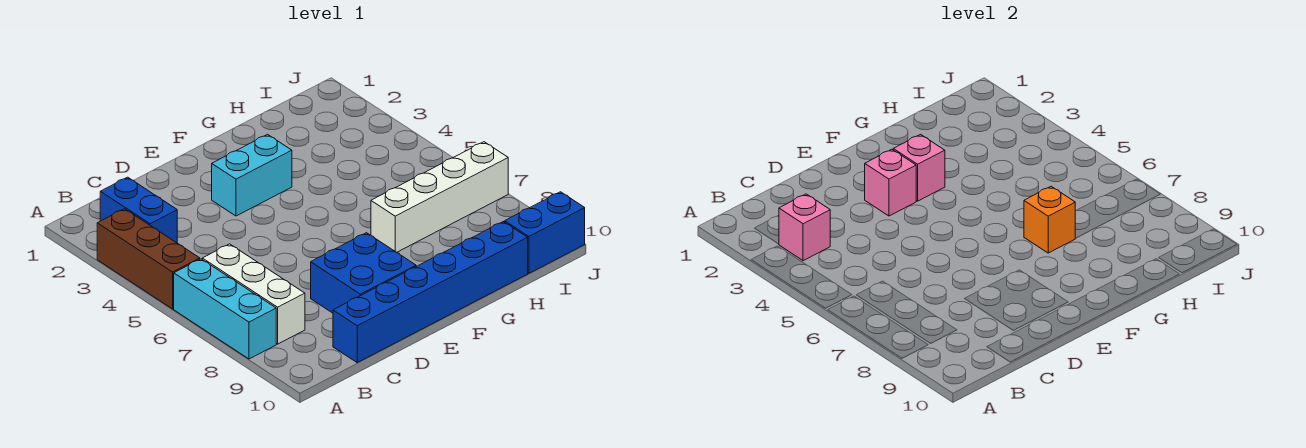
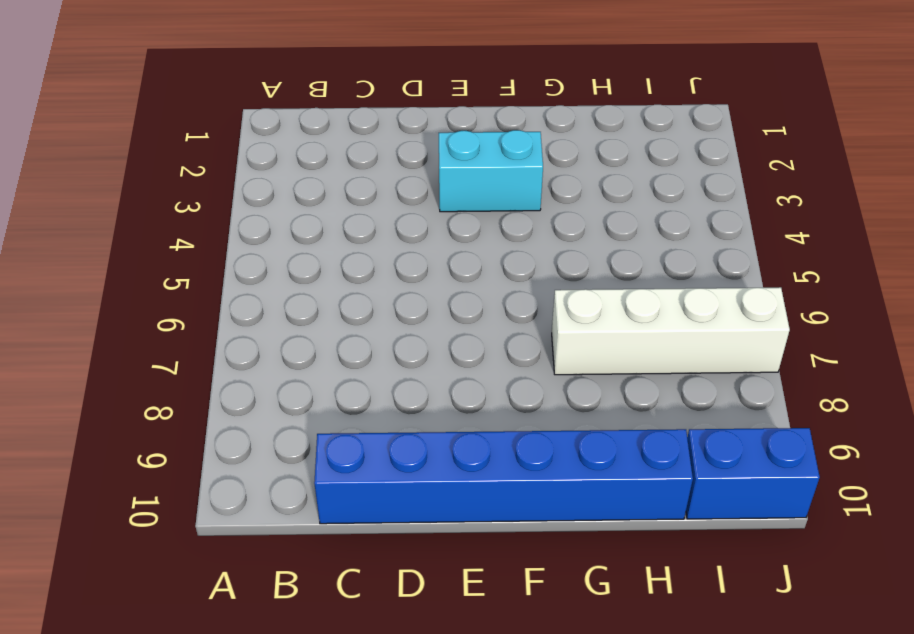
none -> brown 1x3 brick [97,209,200,309]
none -> cyan 1x3 brick [174,259,276,359]
none -> blue 1x2 brick [100,177,177,243]

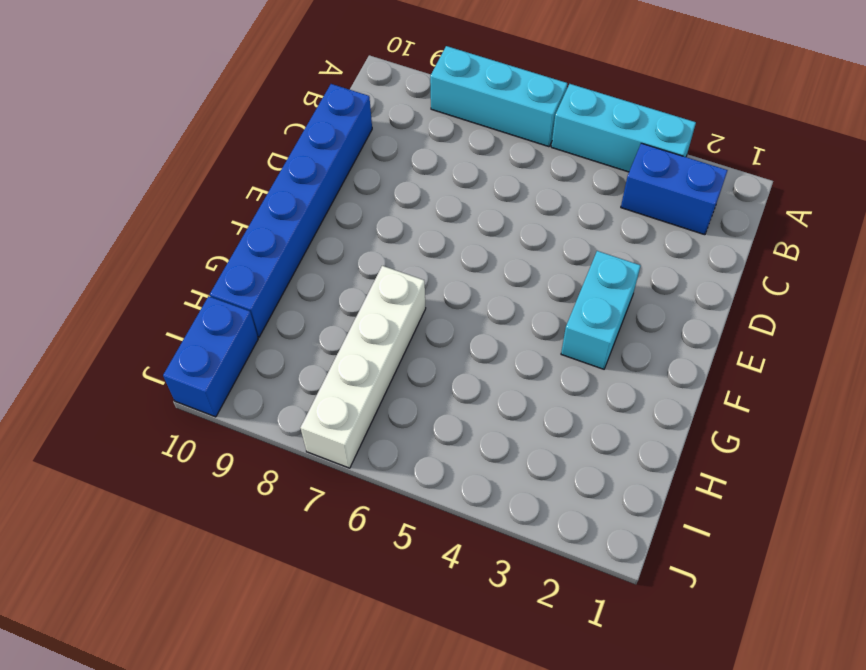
cyan 1x3 brick [551,84,696,172] -> brown 1x3 brick [97,209,200,309]
none -> white 1x3 brick [202,244,305,344]
none -> blue 2x2 brick [311,233,416,313]
none -> pink 1x1 brick [779,194,830,261]

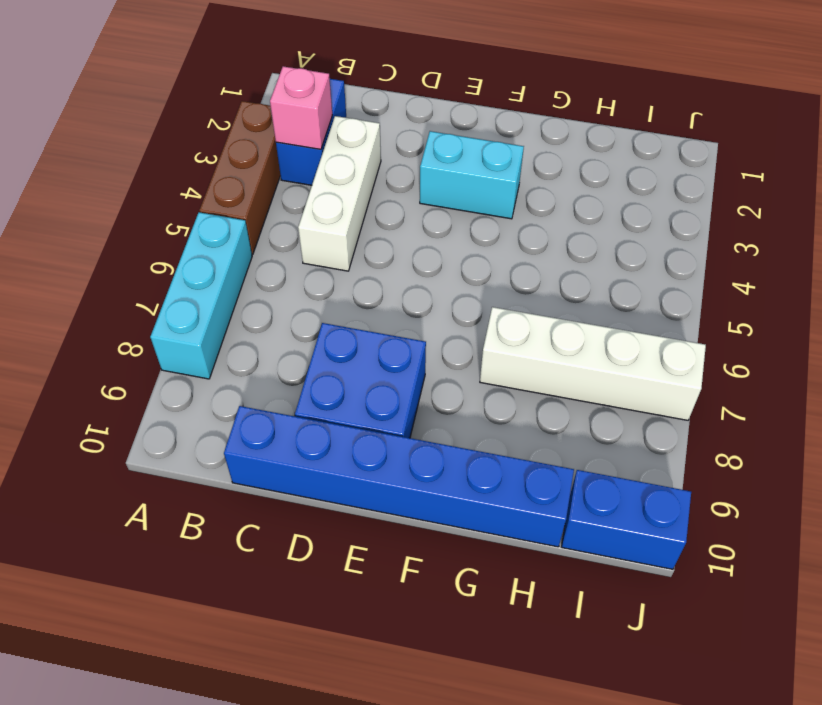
white 1x3 brick [298,116,381,271] -> white 1x3 brick moved to [202,244,305,344]
none -> pink 1x1 brick [865,149,916,216]
none -> pink 1x1 brick [893,134,945,201]
none -> orange 1x1 brick [1024,186,1075,253]

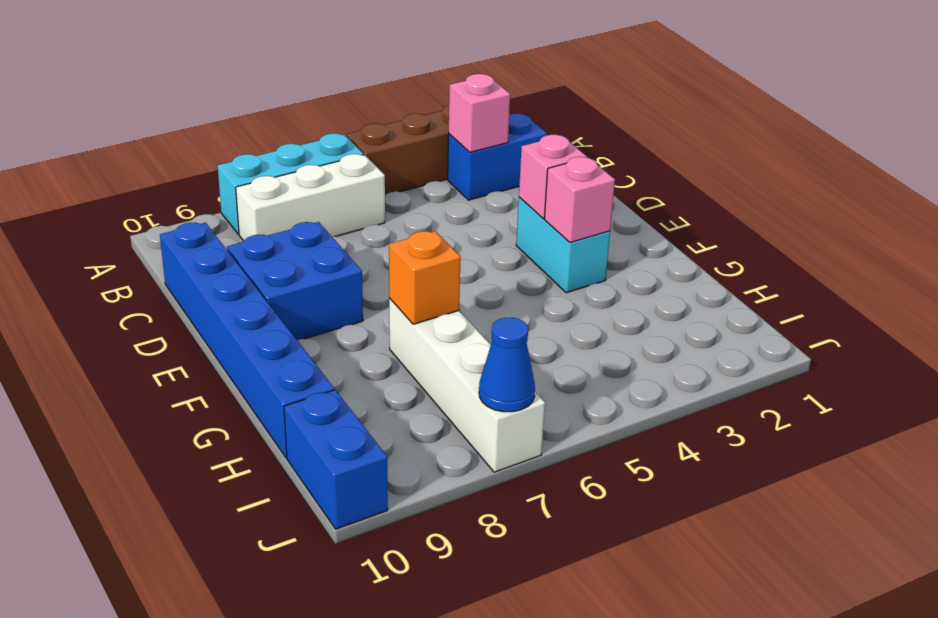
blue 1x1 cone [479,318,535,412] -> none

